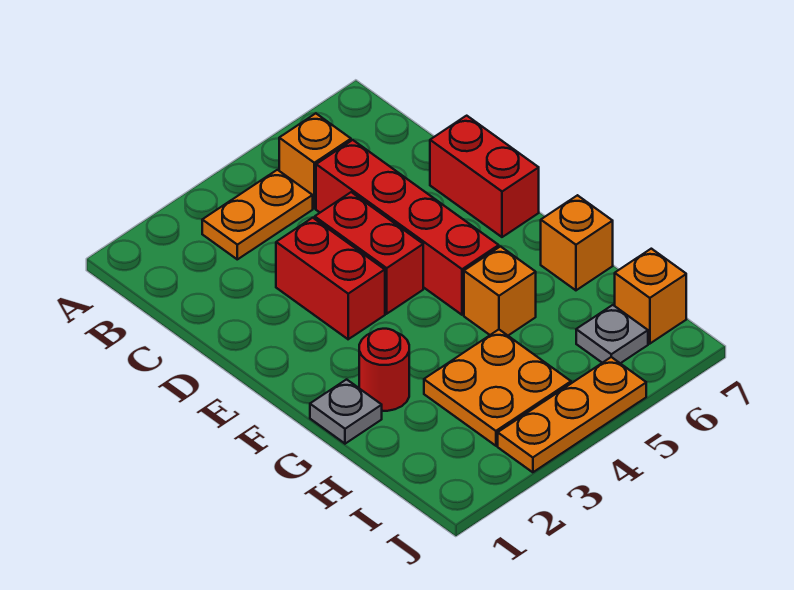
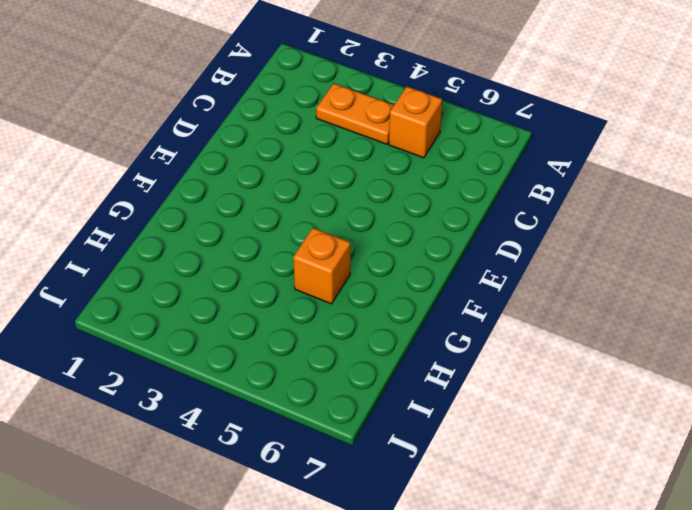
none -> red 1x4 brick [316,140,499,315]
none -> red 1x2 brick [276,218,385,339]
none -> red 1x2 brick [315,192,423,314]

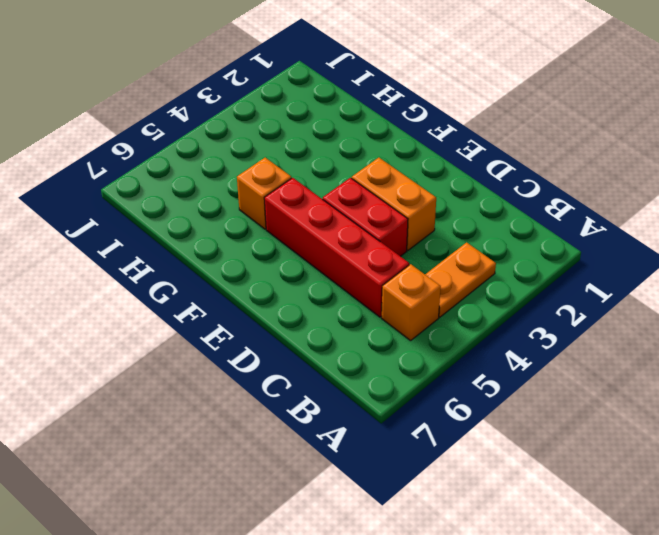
orange 1x2 brick [352,158,436,250] -> red 1x2 brick [276,218,385,339]
none -> red 1x2 brick [430,116,539,237]
none -> grey 1x1 plate [310,379,382,444]
none -> red 1x1 round brick [359,329,409,411]

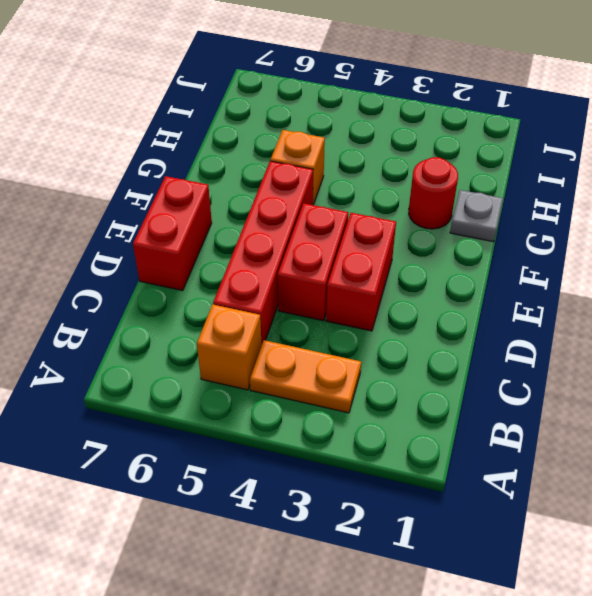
none -> orange 1x1 brick [541,195,613,290]
none -> orange 2x2 plate [424,330,571,446]
none -> grey 1x1 plate [576,305,648,363]

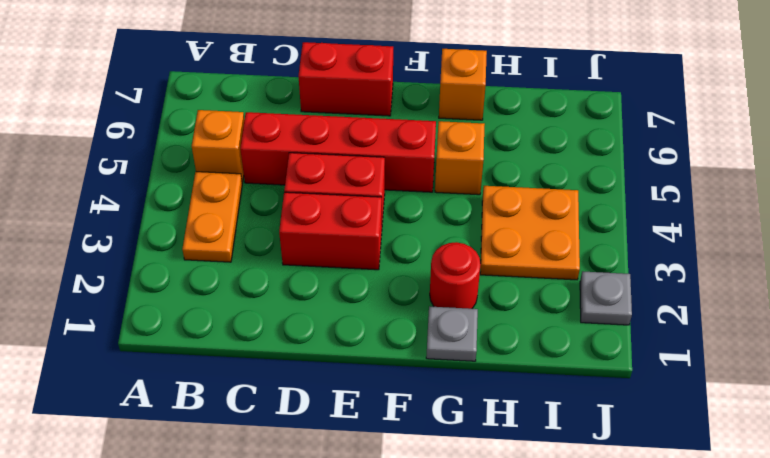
grey 1x1 plate [580,271,632,325] -> grey 1x1 plate moved to [576,305,648,363]
none -> orange 1x1 brick [615,249,686,344]
none -> orange 1x3 plate [498,357,646,472]

